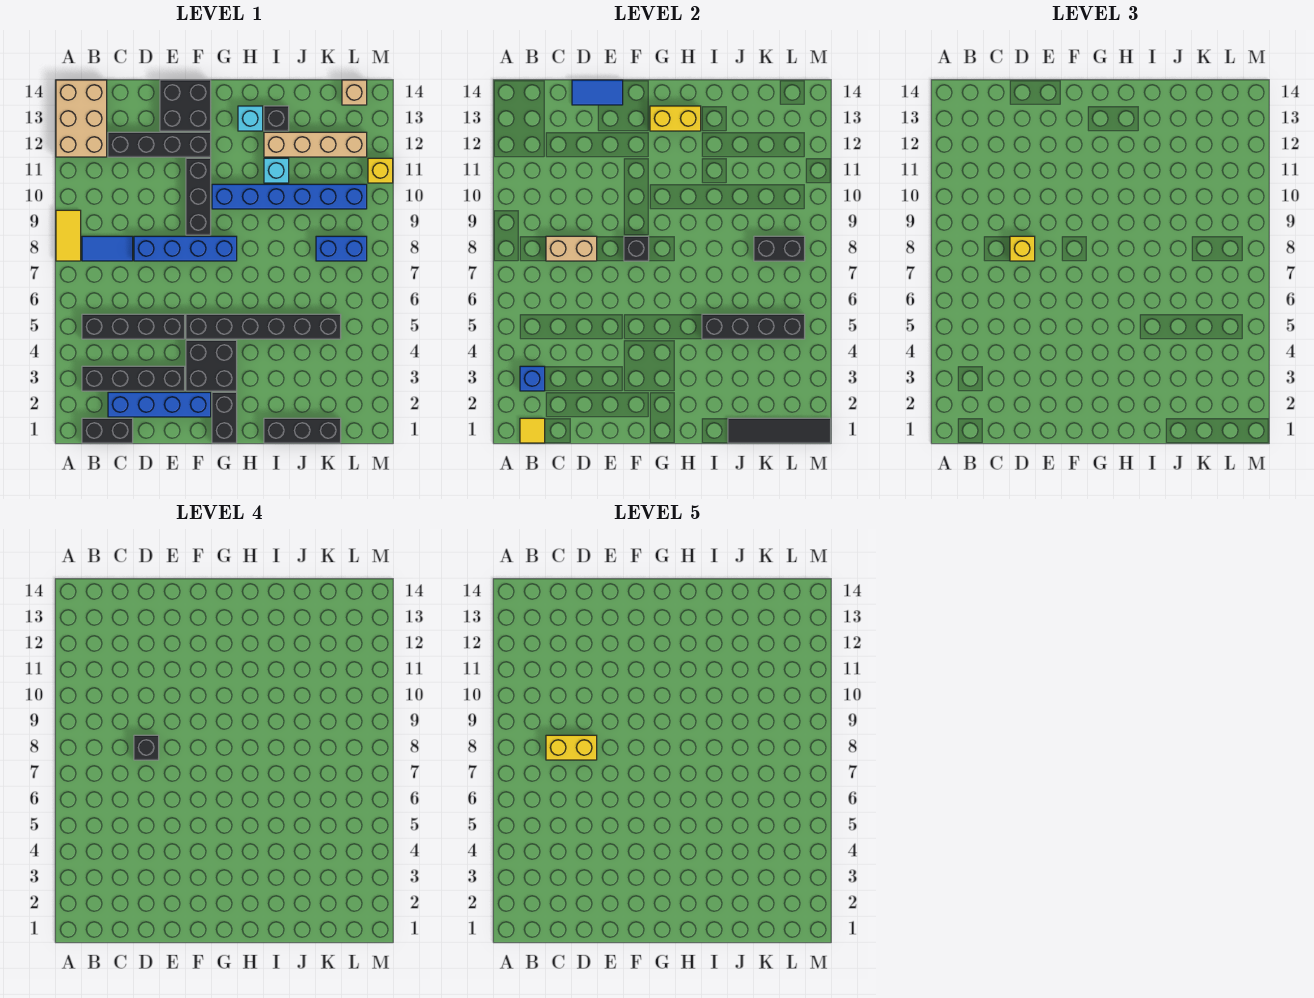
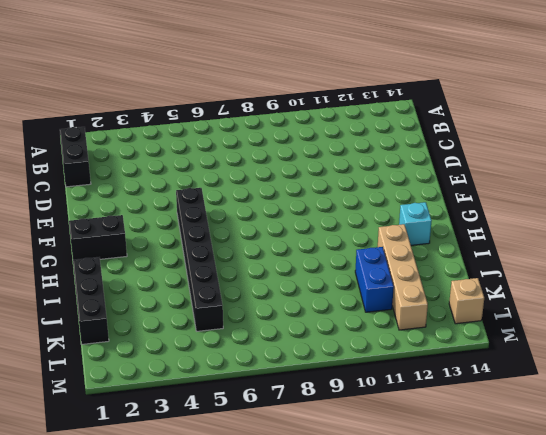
blue 1x2 brick [355,247,394,312] -> blue 1x2 brick moved to [316,236,367,261]
none -> yellow 1x2 tile [56,210,81,261]
none -> tan 2x3 brick [56,80,107,157]
none -> black 1x4 brick [82,366,185,391]
none -> black 1x4 brick [82,314,185,339]

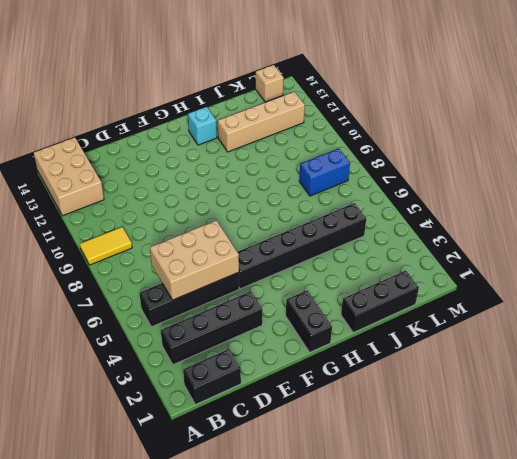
yellow 1x2 tile [80,227,132,265] -> yellow 1x2 tile turned to [56,210,81,261]
tan 2x3 brick [150,220,239,300] -> none
none -> blue 1x2 tile [82,236,133,261]
none -> blue 1x4 brick [108,392,211,417]
none -> black 1x4 brick [108,132,211,157]
none -> blue 1x4 brick [134,236,237,261]

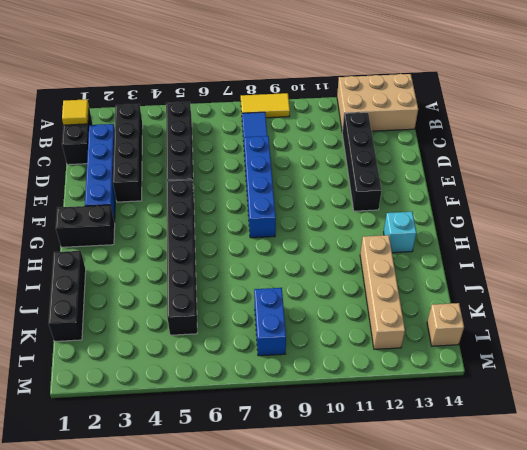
none -> black 2x2 brick [160,80,211,131]
none -> black 2x2 brick [186,340,237,391]
none -> black 1x3 brick [186,158,211,235]
none -> blue 1x6 brick [212,184,367,209]

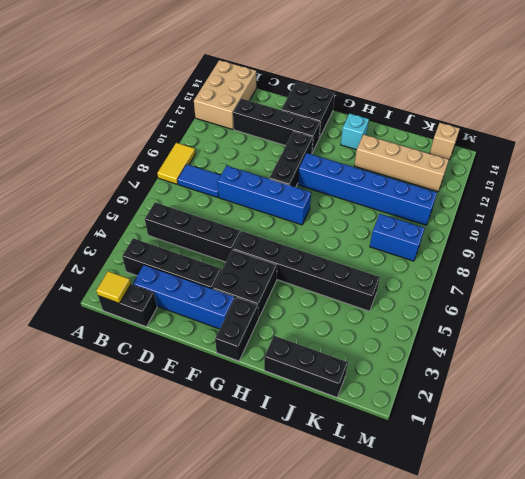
none -> cyan 1x1 brick [264,158,289,183]
none -> black 1x1 brick [264,106,289,131]
none -> yellow 1x1 brick [368,158,393,183]
none -> blue 1x1 brick [520,366,545,391]

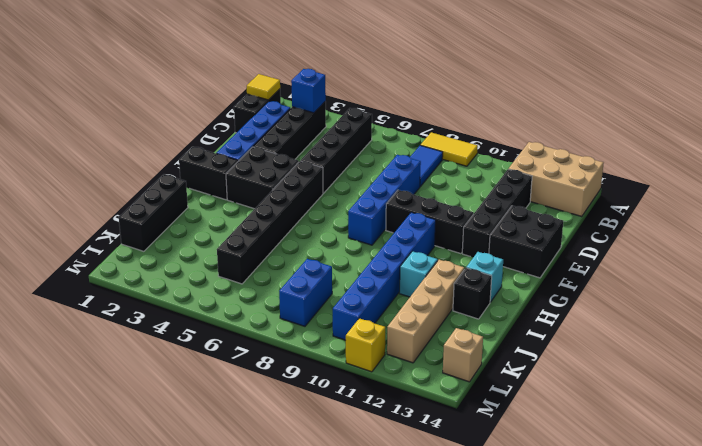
none -> tan 1x2 brick [546,236,597,261]
none -> blue 1x2 tile [572,80,623,105]
none -> black 1x1 brick [624,236,649,261]
none -> yellow 1x2 brick [650,106,701,131]

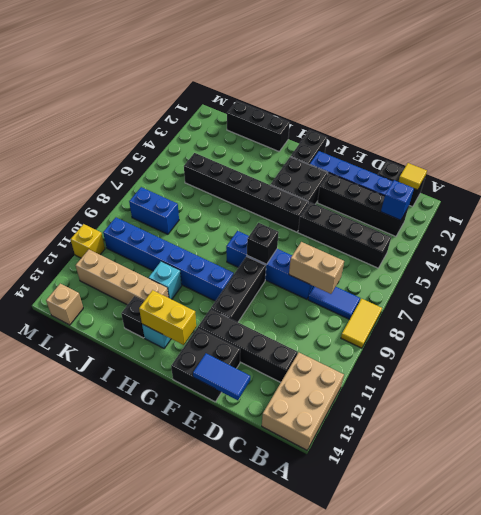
none -> black 1x4 brick [702,314,805,339]
none -> black 1x4 tile [728,418,831,443]
none -> black 1x2 brick [754,236,805,261]
none -> yellow 1x1 brick [1010,236,1035,261]

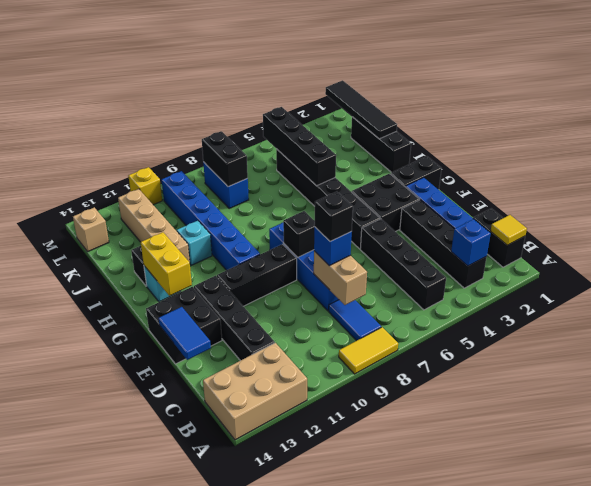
blue 1x1 brick [314,227,352,266] -> yellow 1x1 brick [1010,236,1035,261]
none -> yellow 1x2 brick [546,735,597,760]

